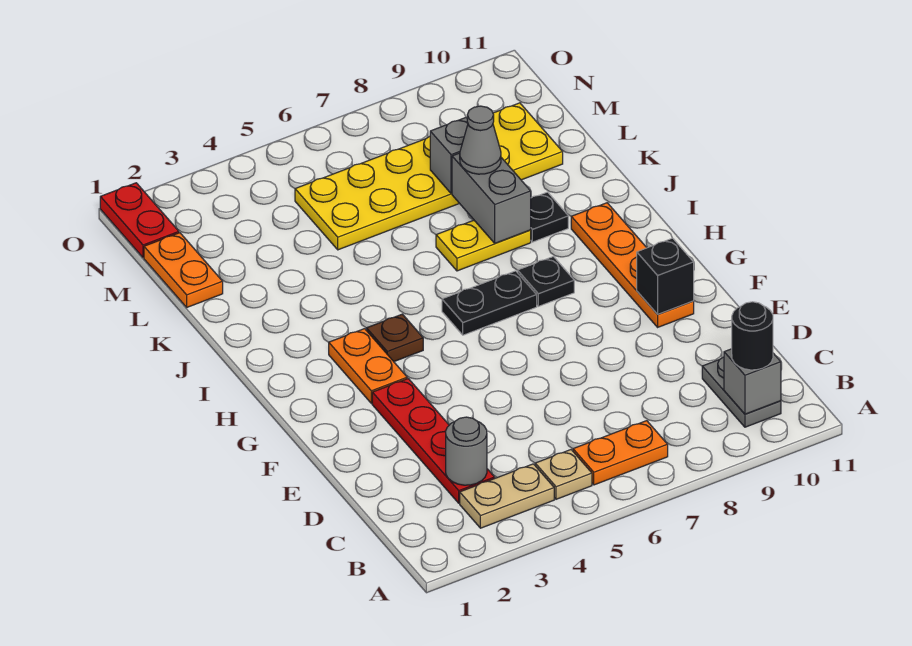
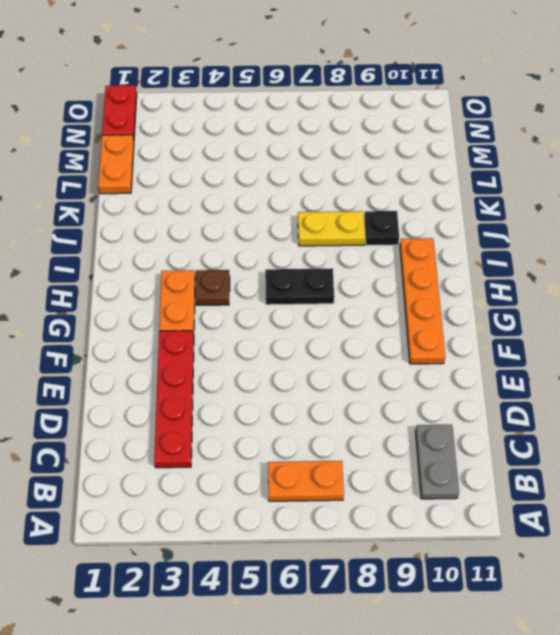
none -> tan 1x2 plate [460,464,554,528]
none -> tan 1x1 plate [535,450,592,499]
none -> black 1x1 plate [518,257,574,306]

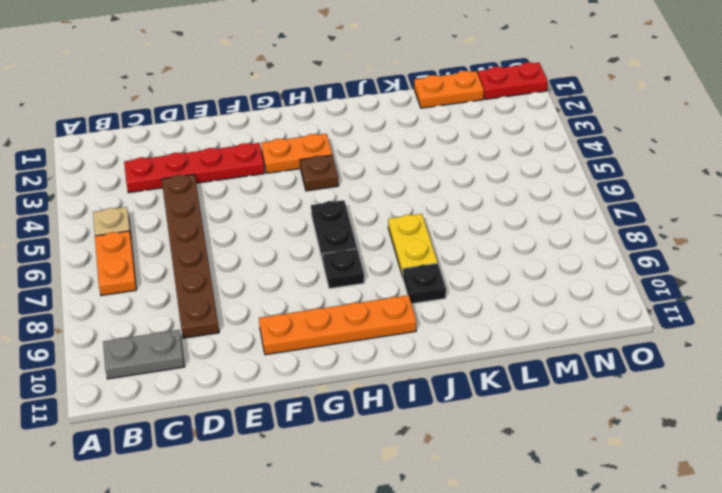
brown 1x6 plate [162,174,219,338] -> none
none -> tan 1x2 plate [460,464,554,528]
none -> yellow 2x6 plate [295,103,563,250]
none -> grey 1x1 brick [724,349,781,414]

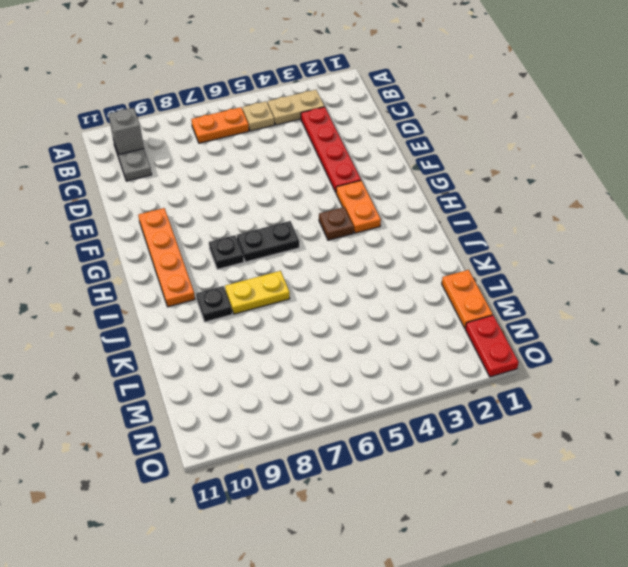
none -> yellow 2x6 plate [295,103,563,250]
none -> grey 1x1 round brick [446,417,487,485]
none -> black 1x1 brick [637,238,694,314]

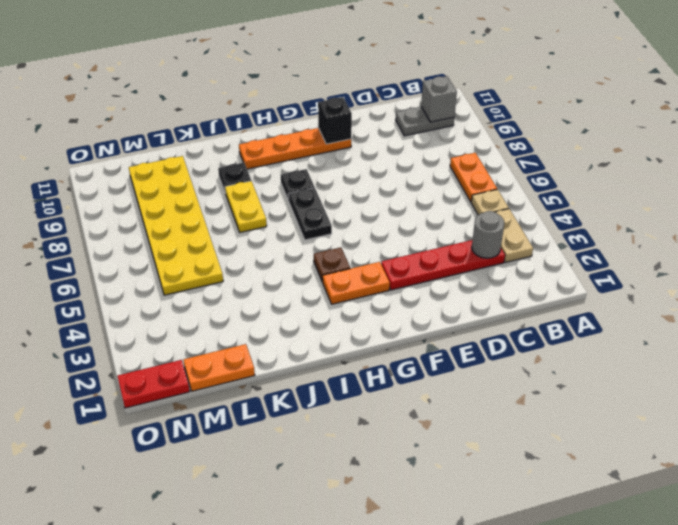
none -> grey 1x2 brick [452,153,531,243]
none -> grey 1x1 brick [430,118,468,193]
none -> black 1x1 round brick [732,302,773,370]

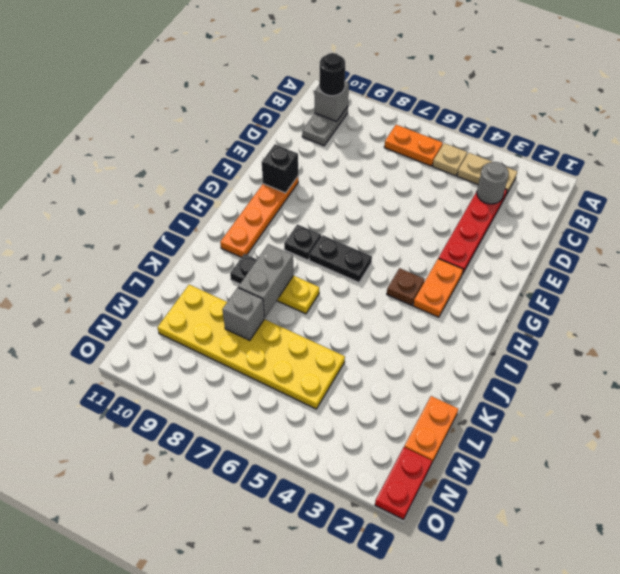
none -> grey 1x1 cone [460,106,501,174]

